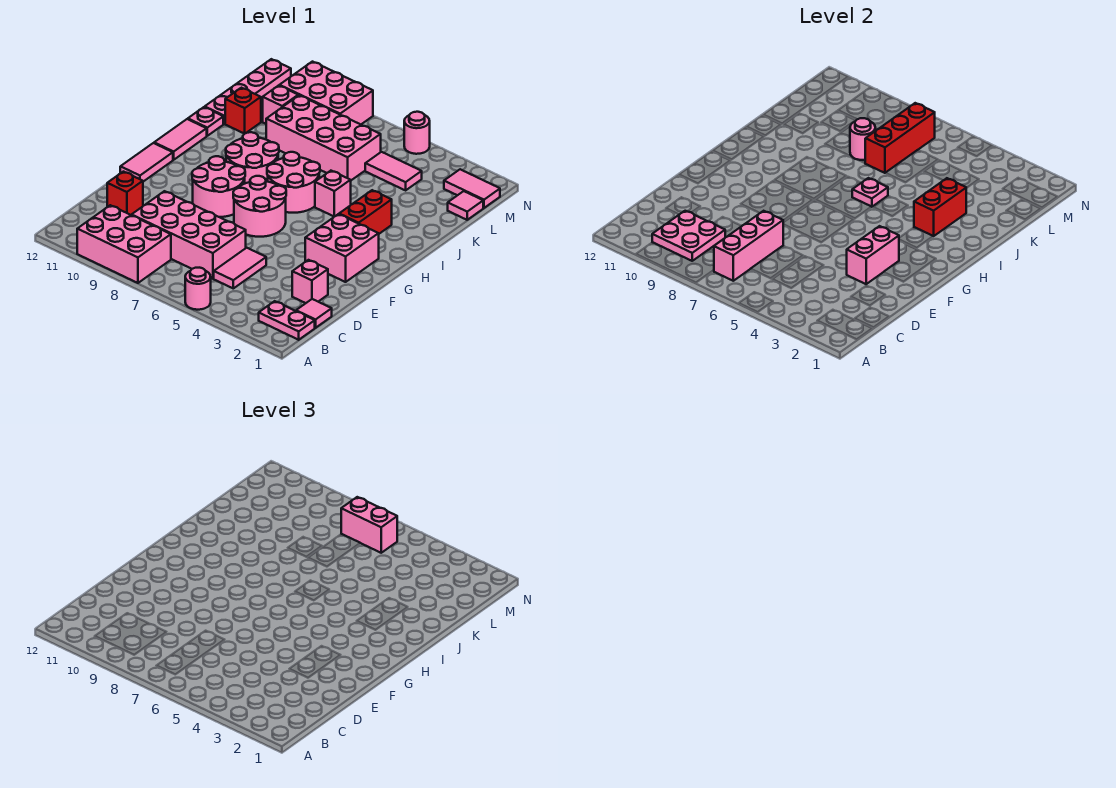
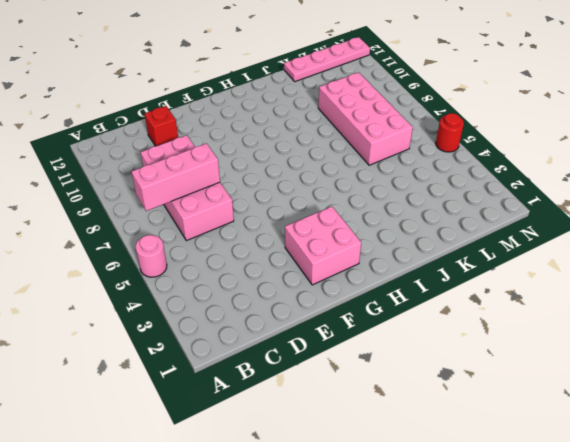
red 1x1 round brick [436,113,464,152] -> pink 1x1 round brick [404,112,430,154]
none -> pink 2x3 brick [77,205,171,283]
none -> pink 1x2 plate [259,301,315,340]
none -> pink 1x1 tile [296,299,332,328]
none -> pink 1x2 tile [214,248,266,288]

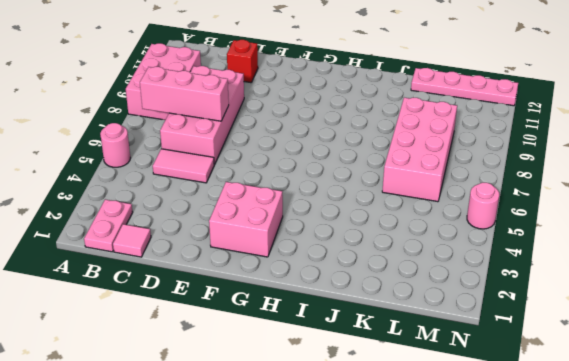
none -> pink 1x1 brick [292,260,328,303]
none -> pink 2x2 round brick [233,176,286,237]
none -> pink 2x2 round brick [192,156,245,217]
none -> pink 1x2 tile [120,143,173,182]

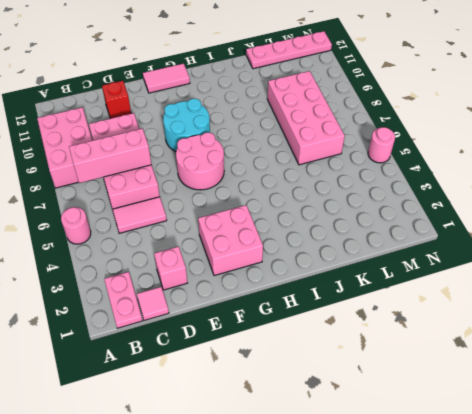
cyan 2x2 round brick [163,99,210,151] -> pink 2x2 round brick [192,156,245,217]
none -> red 1x2 brick [339,190,392,234]
none -> pink 2x2 round brick [267,152,320,213]
none -> pink 2x2 round brick [226,132,279,183]
none -> pink 1x2 tile [154,119,207,160]

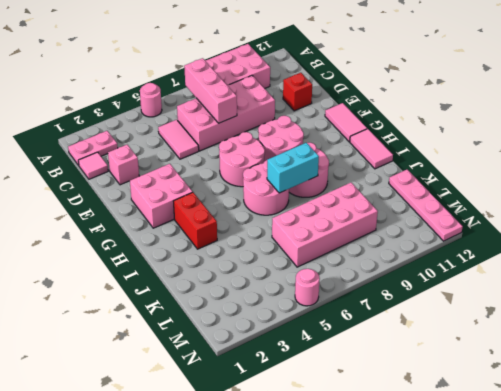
cyan 1x2 brick [267,143,319,193] -> none
none -> pink 1x1 brick [315,171,351,217]
none -> pink 1x1 plate [188,107,223,136]
none -> red 1x1 brick [225,88,261,134]
none -> pink 1x1 tile [448,191,483,220]

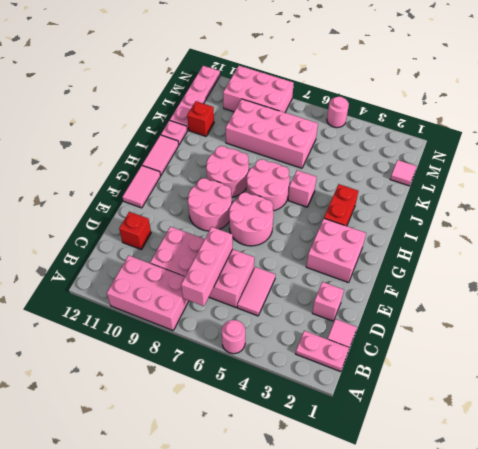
none -> pink 1x2 tile [365,152,422,190]
none -> pink 1x1 brick [263,85,298,124]
none -> pink 1x2 tile [444,169,500,208]
none -> pink 2x2 plate [652,211,725,261]

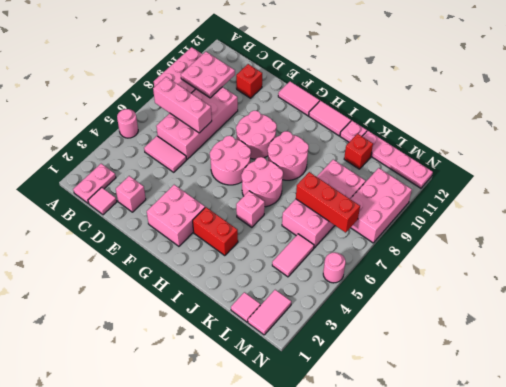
none -> pink 1x1 brick [263,85,298,124]
none -> pink 1x2 brick [847,226,899,284]
none -> red 1x2 brick [914,178,966,236]
none -> pink 1x1 plate [852,178,888,207]

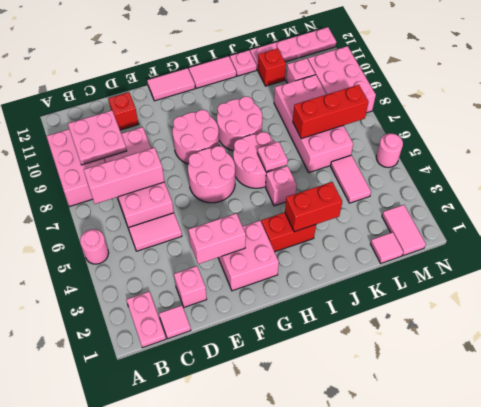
none -> pink 1x1 round brick [850,118,875,160]
none -> pink 1x2 brick [341,497,398,553]

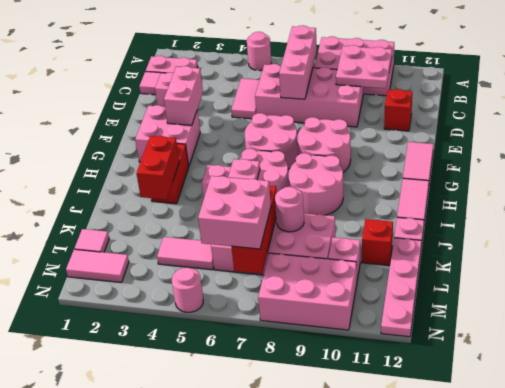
pink 2x2 brick [198,176,271,249] -> pink 1x2 brick [341,497,398,553]

